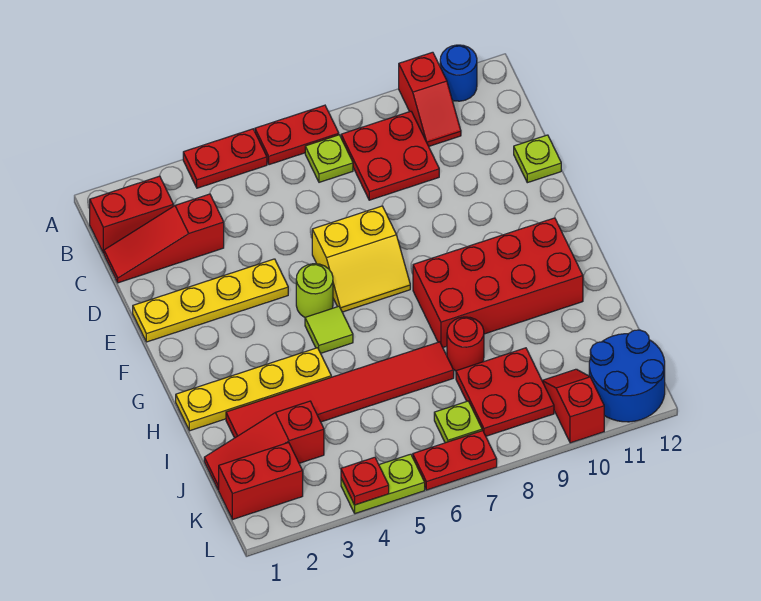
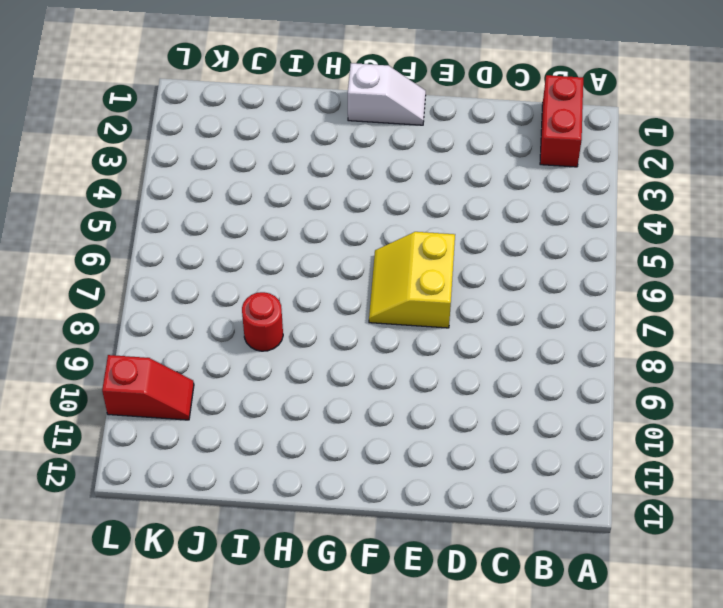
white 1x2 slope [348,63,426,125] -> none
none -> red 1x2 plate [183,129,267,188]
none -> red 1x2 plate [255,105,339,165]
none -> red 1x2 slope [399,52,461,146]

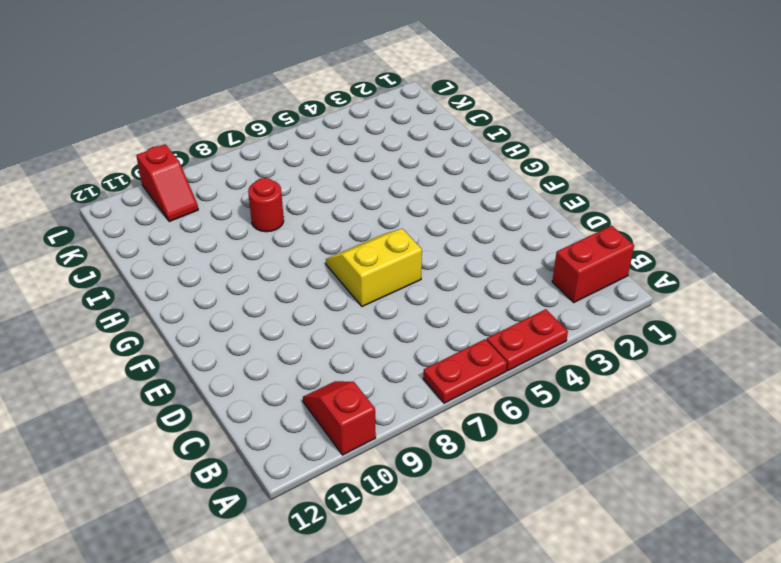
none -> blue 1x1 round brick [440,45,477,101]
none -> lime 1x1 plate [305,135,353,182]
none -> red 2x2 plate [341,111,439,200]

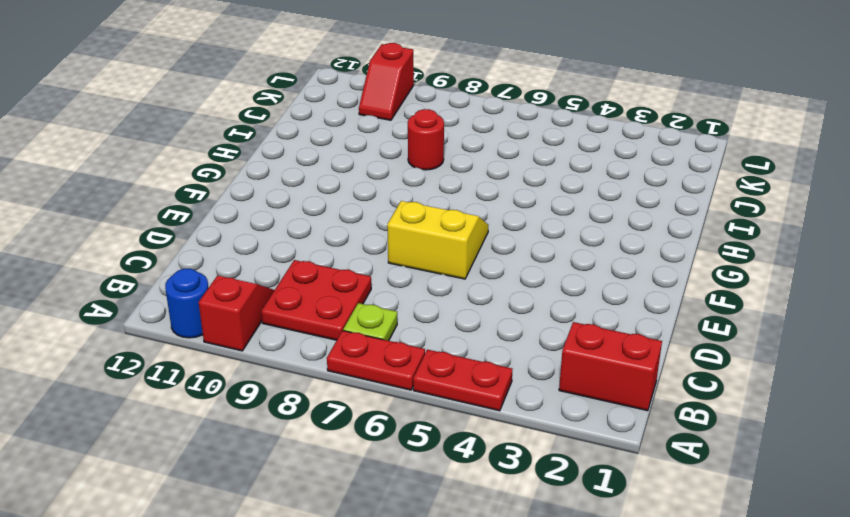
none -> red 1x3 slope [104,194,224,283]
none -> lime 1x1 plate [514,135,561,183]
none -> yellow 1x4 plate [133,259,288,342]

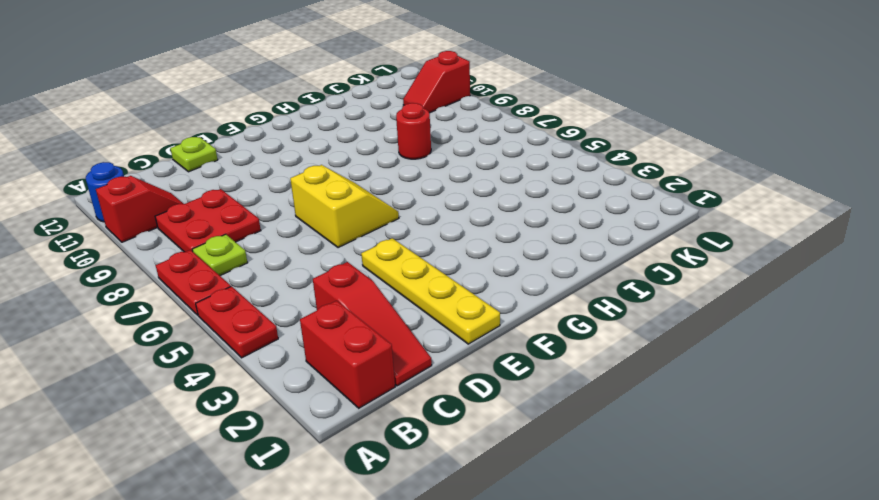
none -> lime 1x1 round brick [296,264,333,317]
none -> lime 1x1 tile [305,306,353,353]
none -> red 2x4 brick [413,218,583,347]

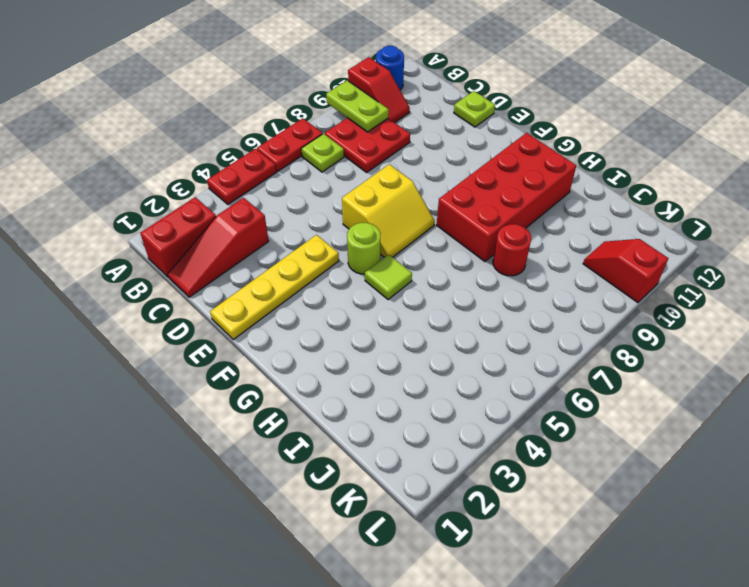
lime 1x2 plate [326,80,389,132] -> lime 1x2 plate turned to [341,454,425,514]
none -> yellow 1x4 plate [176,348,331,431]
none -> red 1x6 tile [226,342,454,438]
none -> red 1x3 slope [204,401,324,490]

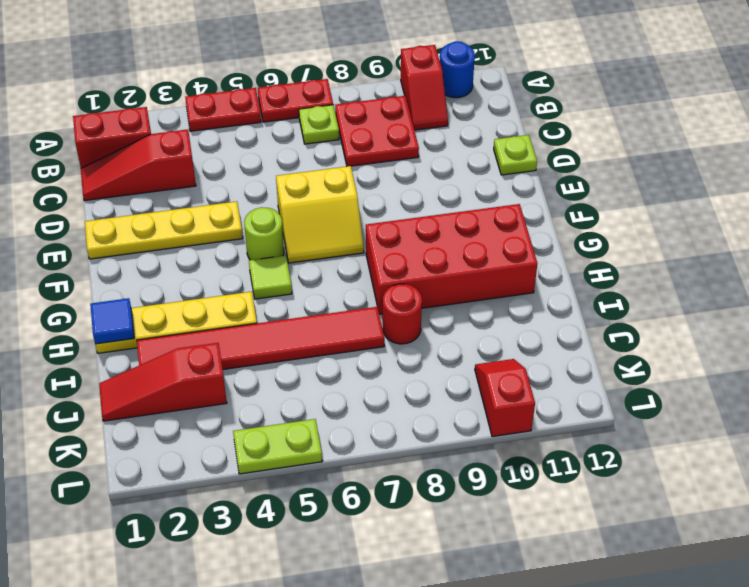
blue 1x1 tile [90,298,134,344] -> none
none -> red 2x2 plate [456,348,554,436]
none -> red 1x2 brick [219,442,303,520]
none -> lime 1x1 plate [434,401,482,443]

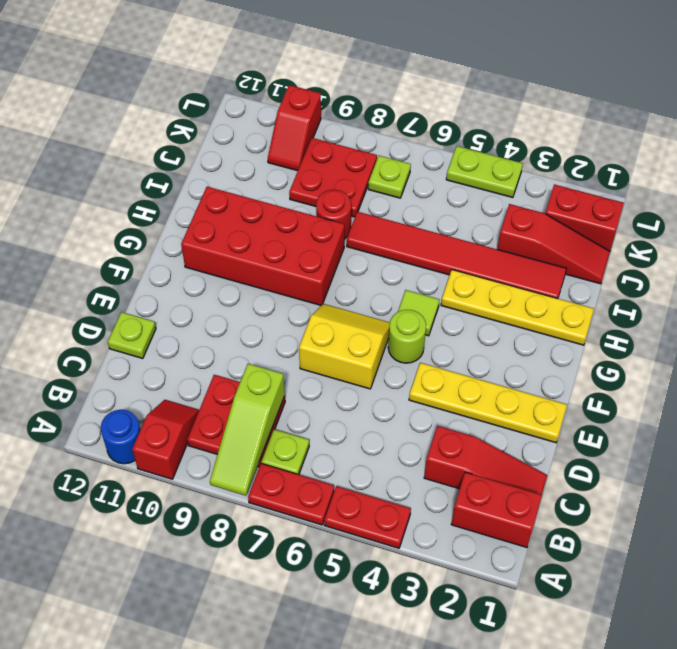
lime 1x3 slope [210,364,285,496] -> none
none -> blue 2x2 round brick [589,330,665,422]
none -> red 1x2 plate [413,431,497,490]
none -> red 1x1 plate [341,457,389,505]

